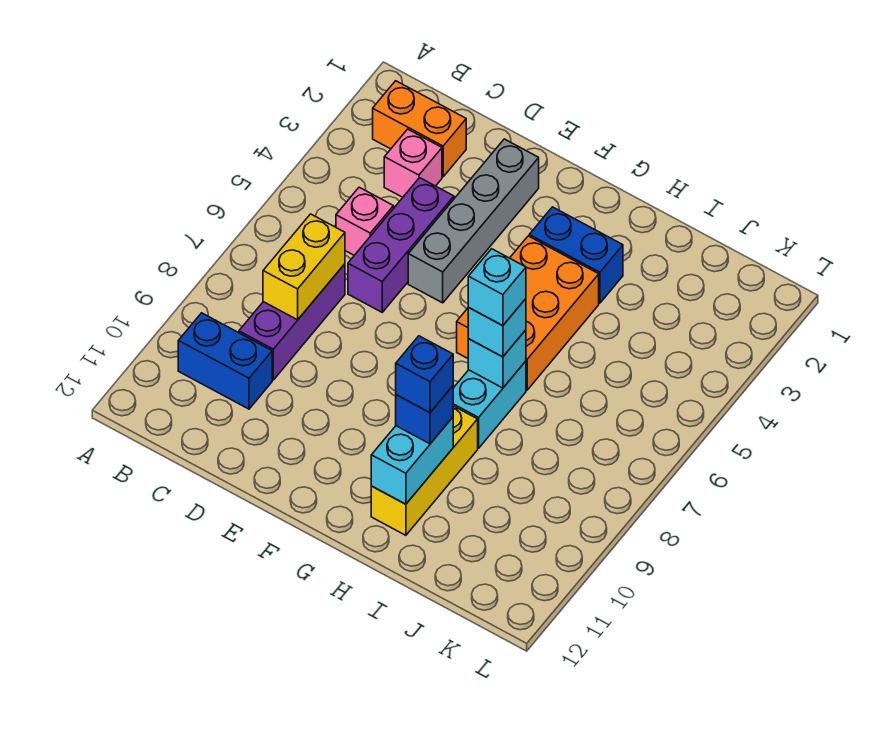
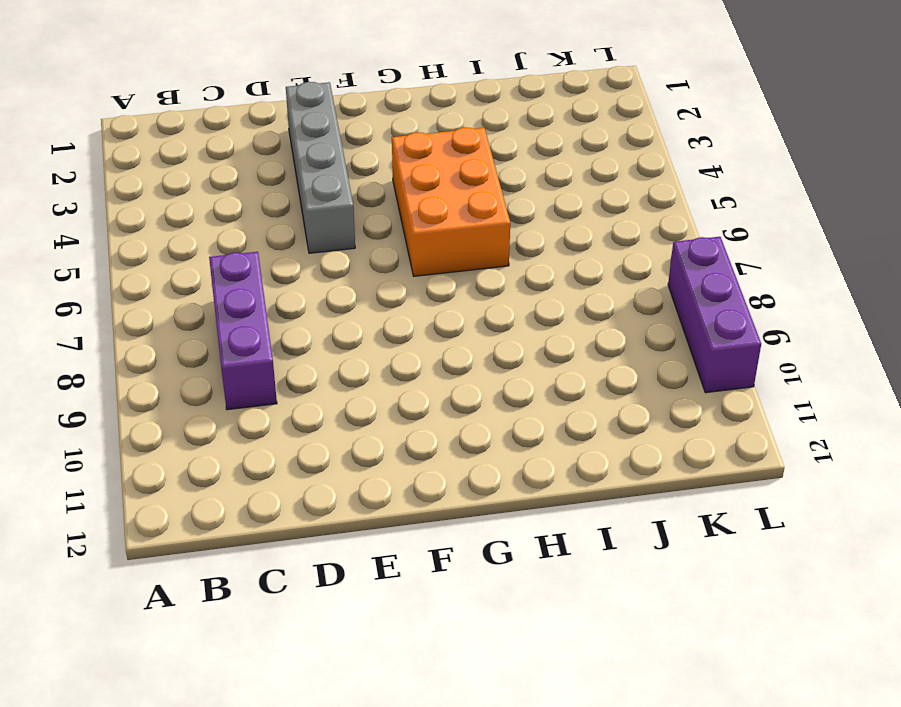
purple 1x3 brick [668,237,761,393] -> purple 1x3 brick moved to [348,178,454,312]
none -> orange 1x2 brick [373,81,466,177]
none -> blue 1x2 brick [178,313,272,409]
none -> pink 1x1 brick [384,129,442,197]

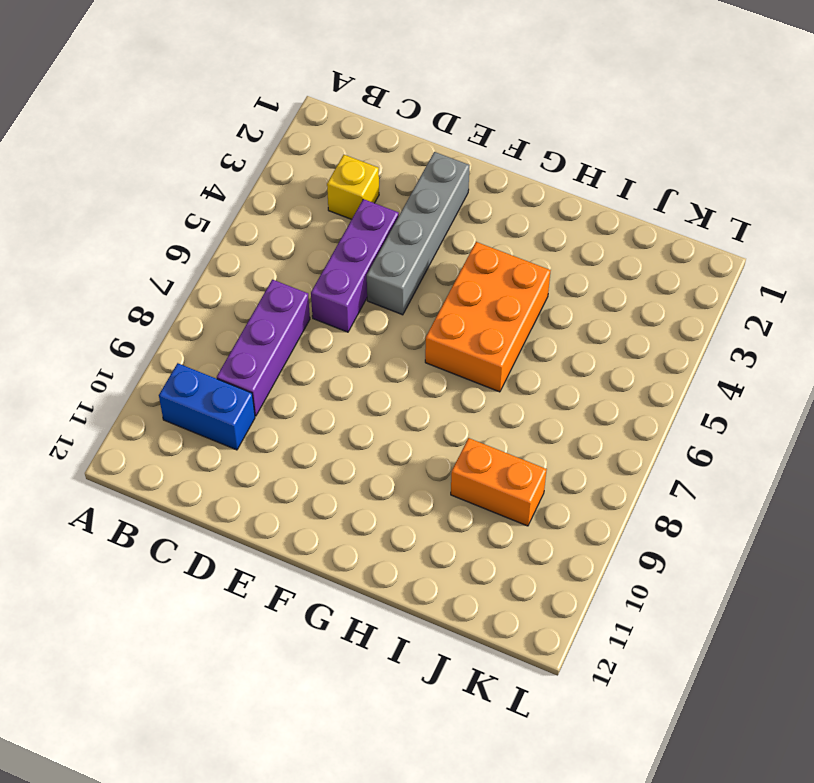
yellow 1x1 brick [327,155,379,219] -> pink 1x1 brick [384,129,442,197]
orange 1x2 brick [451,438,547,526] -> orange 1x2 brick moved to [373,81,466,177]
none -> pink 1x1 brick [336,187,394,255]
none -> blue 1x2 brick [529,207,623,303]
none -> cyan 1x2 brick [453,361,526,448]

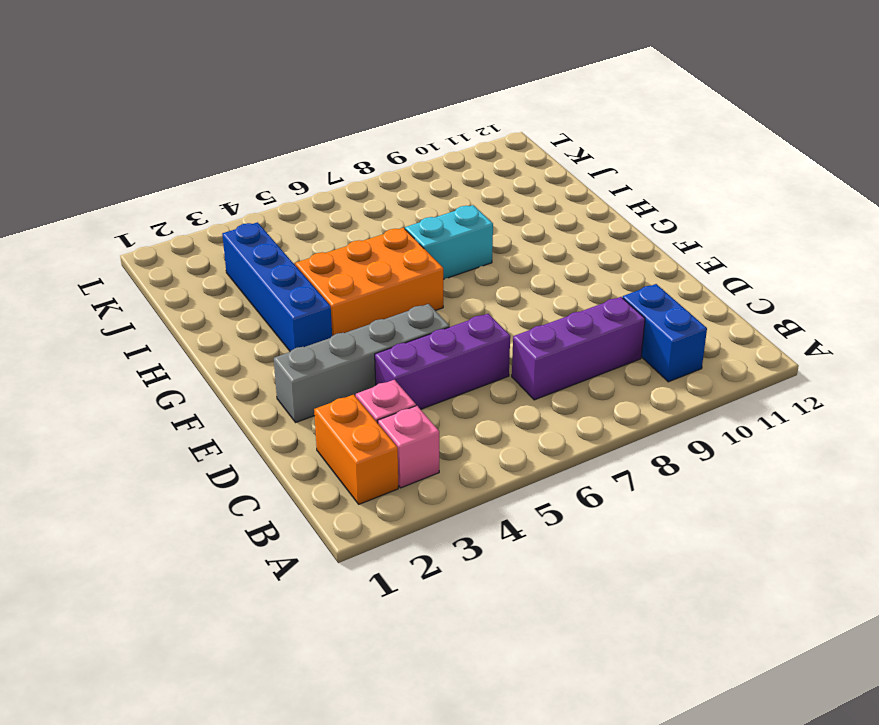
pink 1x1 brick [378,406,439,488] -> pink 1x1 brick moved to [336,187,394,255]
blue 1x4 brick [222,222,332,351] -> blue 1x2 brick [529,207,623,303]
none -> yellow 1x3 brick [371,406,478,535]
none -> yellow 1x2 brick [263,214,345,320]
none -> cyan 1x1 brick [468,330,526,388]

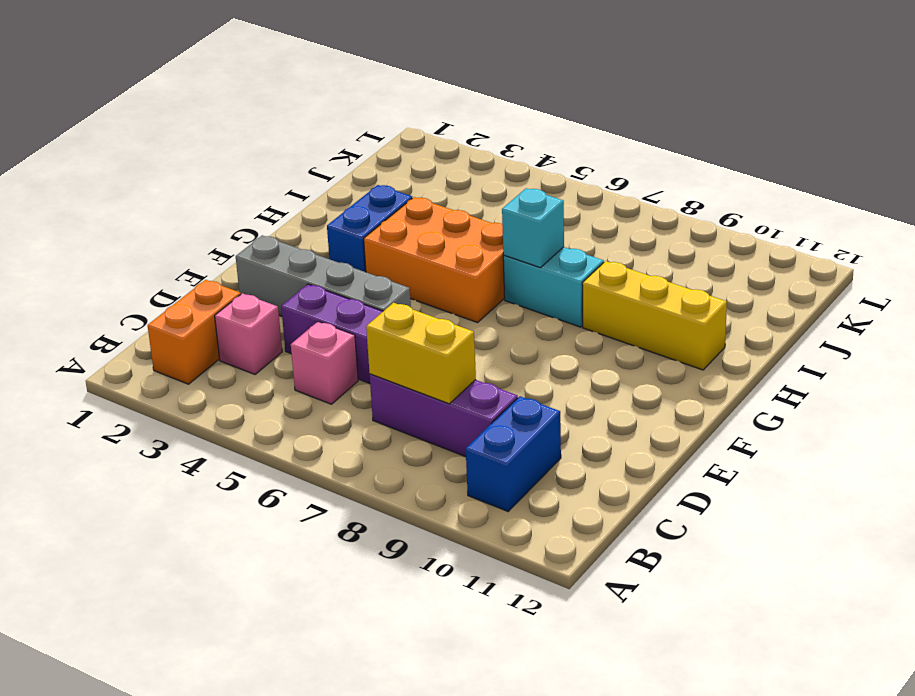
none -> cyan 1x2 brick [371,417,453,504]
none -> cyan 1x1 brick [468,299,526,357]
none -> blue 1x1 brick [396,386,453,444]

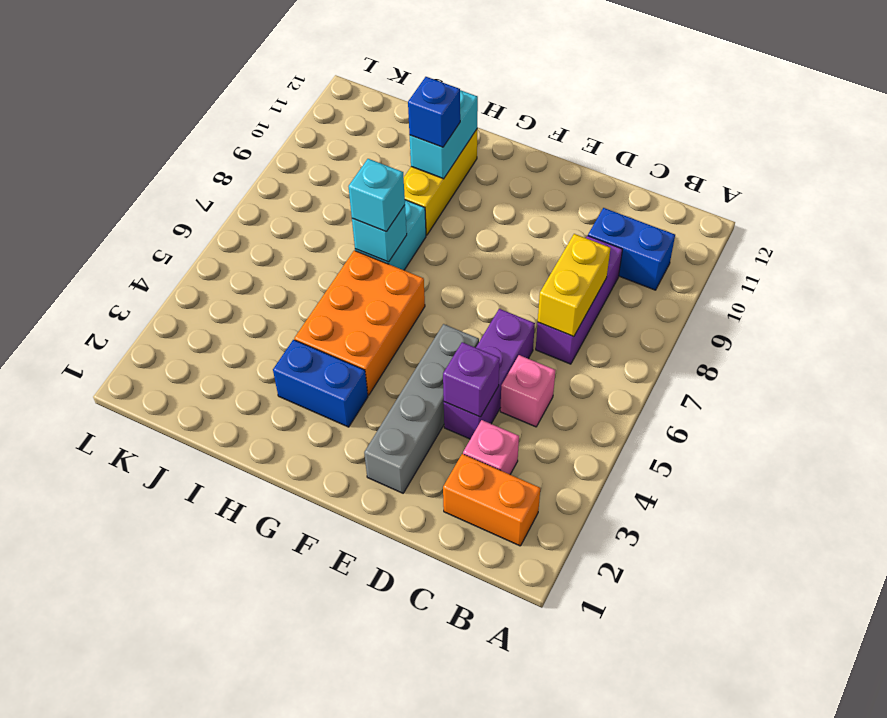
purple 1x1 brick [443,342,500,417] -> none
none -> cyan 1x1 brick [468,249,526,326]
none -> blue 1x1 brick [396,336,453,413]

